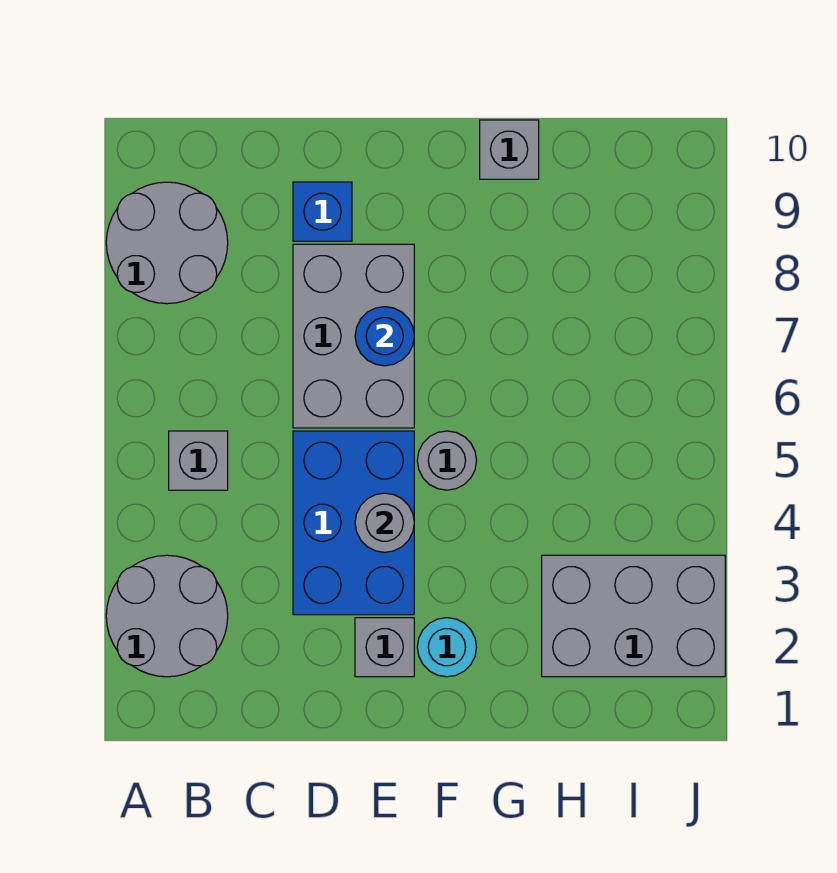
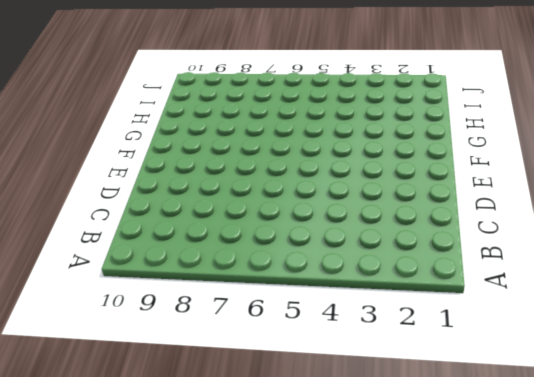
none -> grey 2x2 round brick [106,555,228,677]
none -> grey 2x2 round brick [106,182,228,304]
none -> grey 1x1 brick [169,431,228,490]

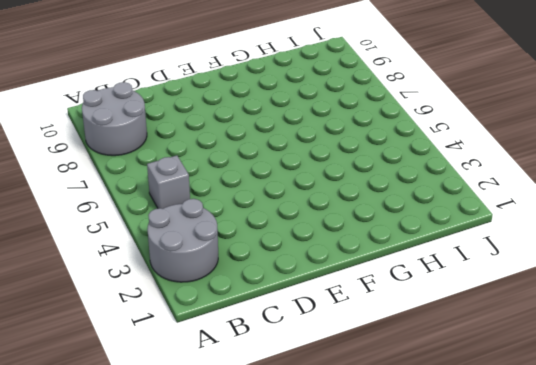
none -> blue 2x3 brick [293,431,414,615]
none -> grey 2x3 brick [293,244,414,428]
none -> blue 1x1 brick [293,182,352,241]

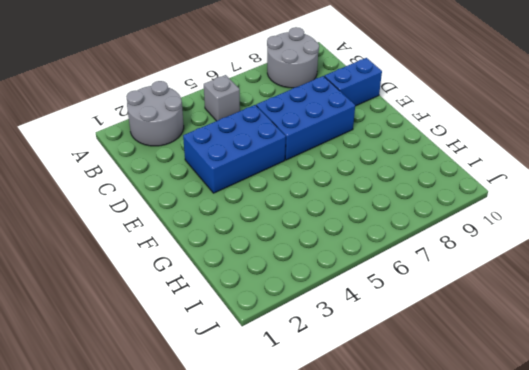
blue 2x3 brick [256,76,355,160] -> grey 2x3 brick [293,244,414,428]
blue 1x2 brick [324,58,382,106] -> blue 1x1 brick [293,182,352,241]
none -> grey 1x1 brick [355,618,414,677]
none -> cyan 1x1 round brick [417,618,477,677]
none -> grey 1x1 round brick [417,431,477,490]

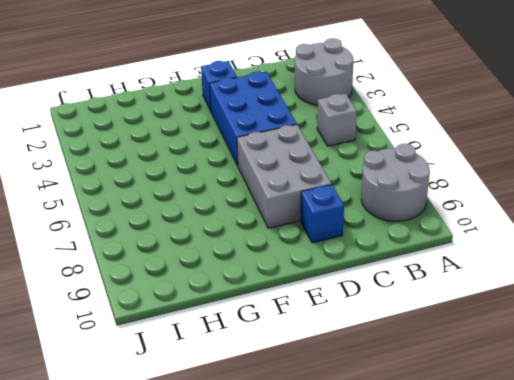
blue 1x1 brick [201,61,237,111] -> grey 1x1 brick [355,618,414,677]
none -> cyan 1x1 round brick [417,618,477,677]
none -> grey 1x1 round brick [417,431,477,490]
none -> grey 1x1 brick [480,120,539,179]

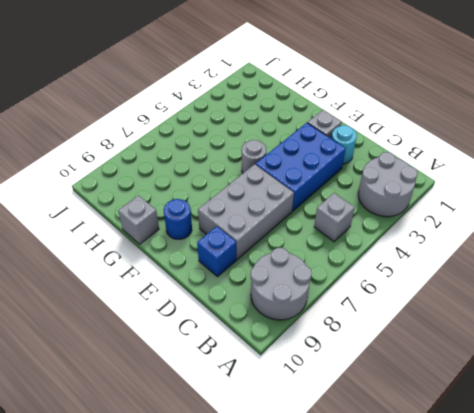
cyan 1x1 round brick [331,125,357,164] -> cyan 1x1 round brick moved to [417,618,477,677]
blue 1x1 round brick [164,199,192,239] -> blue 1x1 round brick moved to [355,307,414,366]
none -> grey 2x3 brick [542,555,725,677]
none -> grey 1x1 round brick [355,493,414,552]

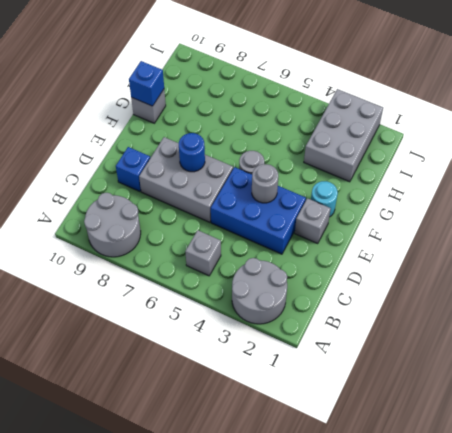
blue 1x1 brick [129,61,164,106] -> none

